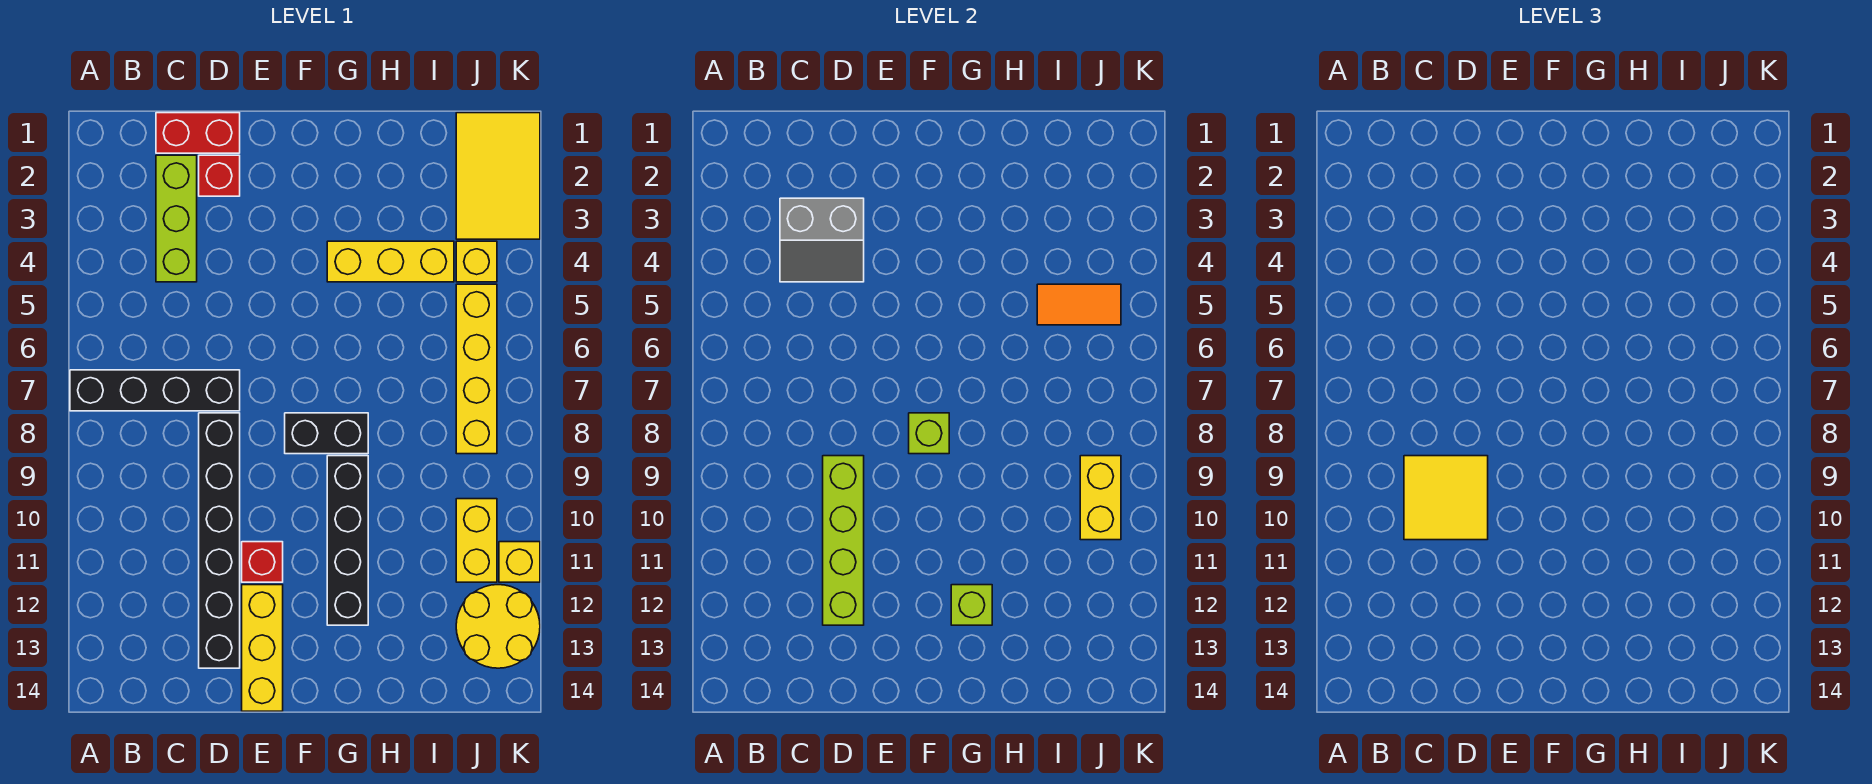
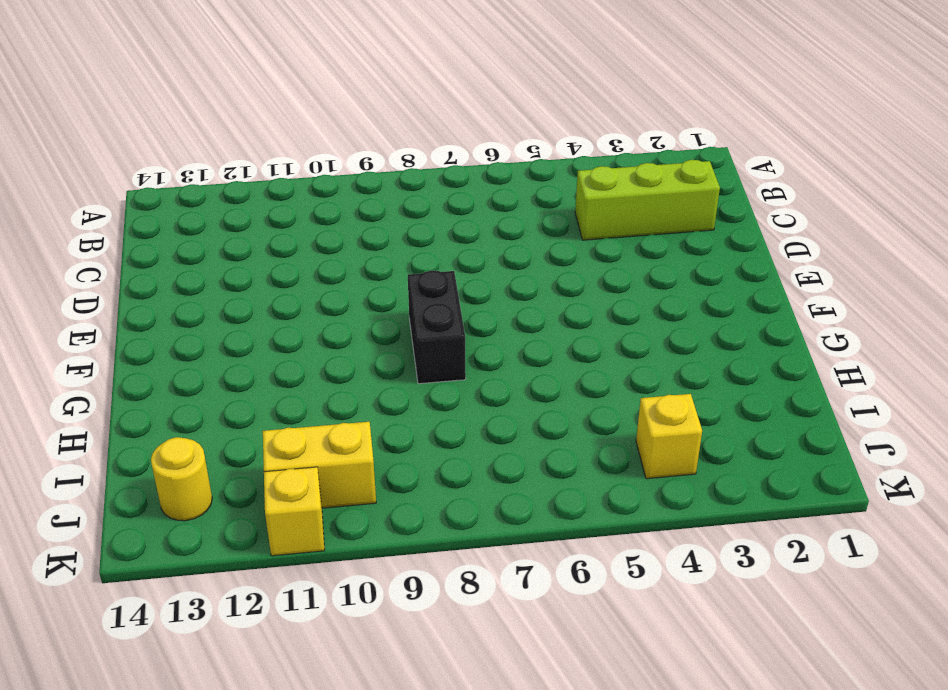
yellow 1x1 round brick [151,437,212,521] -> yellow 2x2 round brick [456,585,540,668]
none -> black 1x4 brick [70,370,240,411]
none -> red 1x2 brick [156,113,240,153]
none -> red 1x1 brick [199,155,240,196]

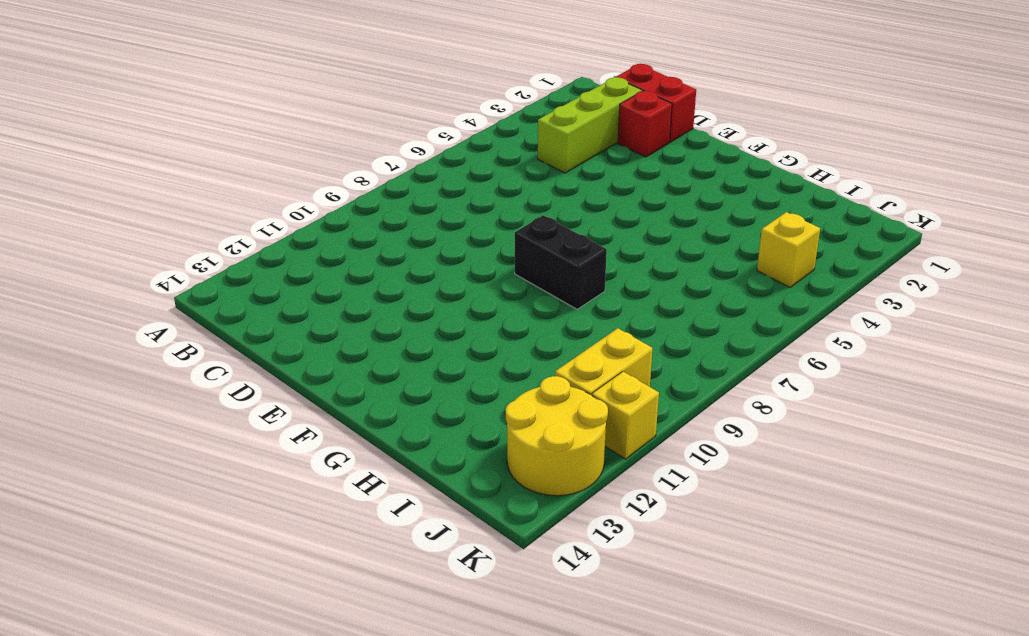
none -> black 1x4 brick [70,370,240,411]
none -> black 1x6 brick [199,413,240,668]
none -> red 1x1 brick [242,542,283,582]

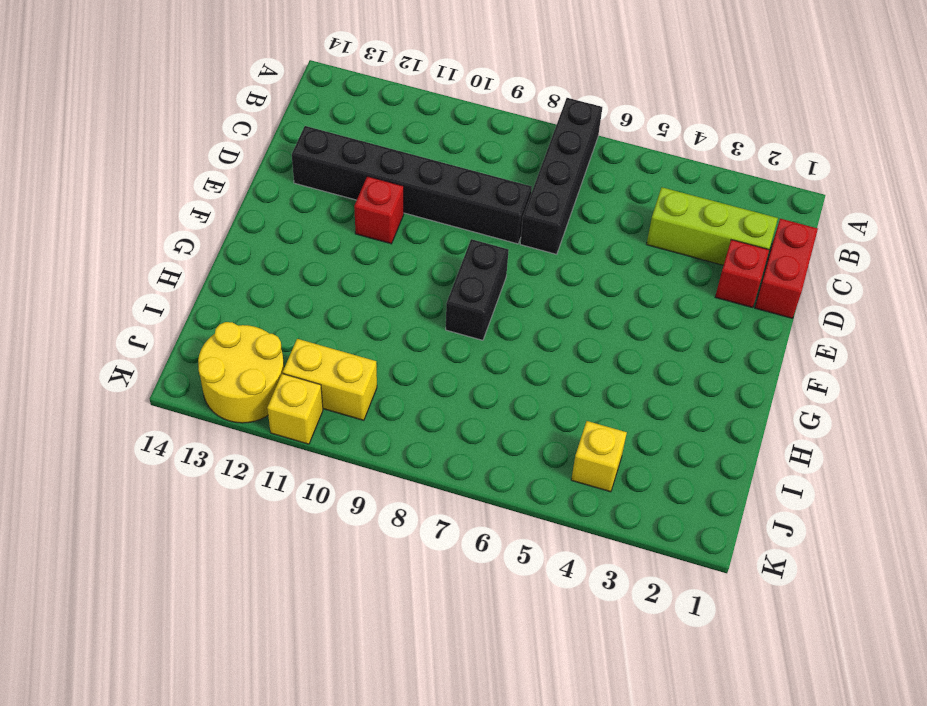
none -> yellow 1x3 brick [242,585,283,711]
none -> yellow 1x3 brick [327,241,454,282]
none -> black 1x4 brick [327,456,368,625]

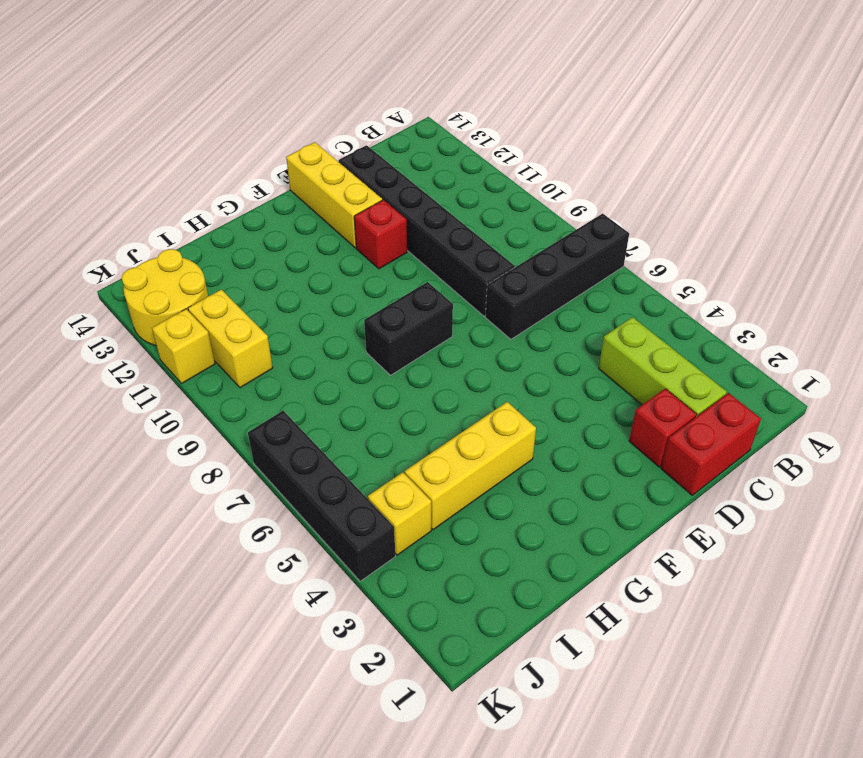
black 1x4 brick [248,411,395,581] -> black 1x4 brick moved to [327,456,368,625]
none -> yellow 2x3 tile [456,113,540,239]
none -> yellow 1x4 brick [456,284,497,454]
none -> grey 2x2 slope [780,198,864,282]

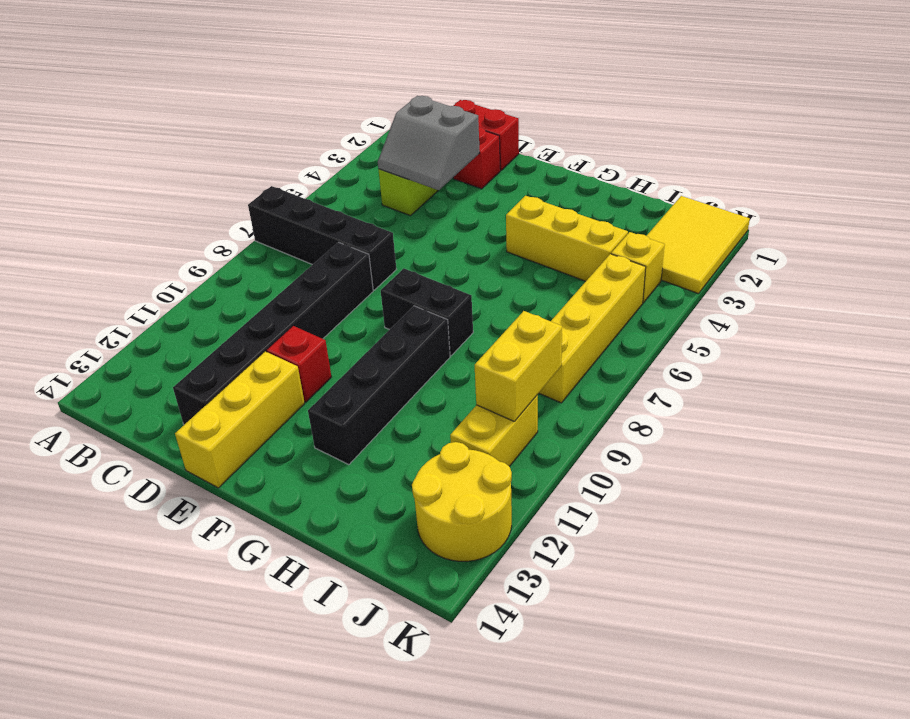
none -> yellow 1x1 brick [499,542,540,582]
none -> lime 1x4 brick [823,456,864,625]
none -> lime 1x1 brick [909,413,949,454]

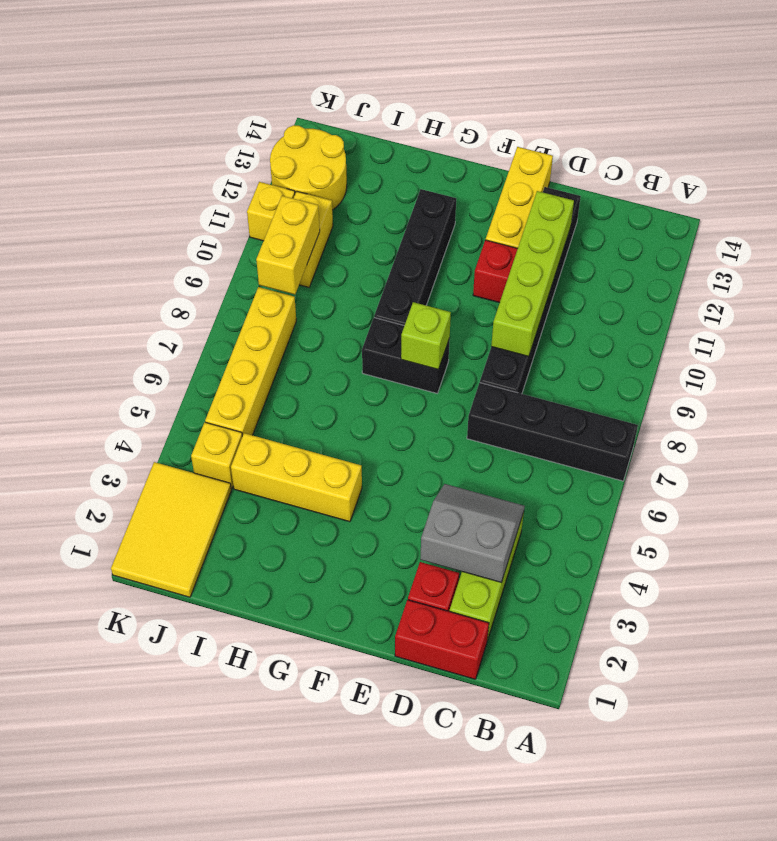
none -> lime 1x1 brick [951,585,992,625]
none -> orange 1x2 tile [1037,284,1121,325]
none -> yellow 2x2 tile [1404,456,1488,540]

